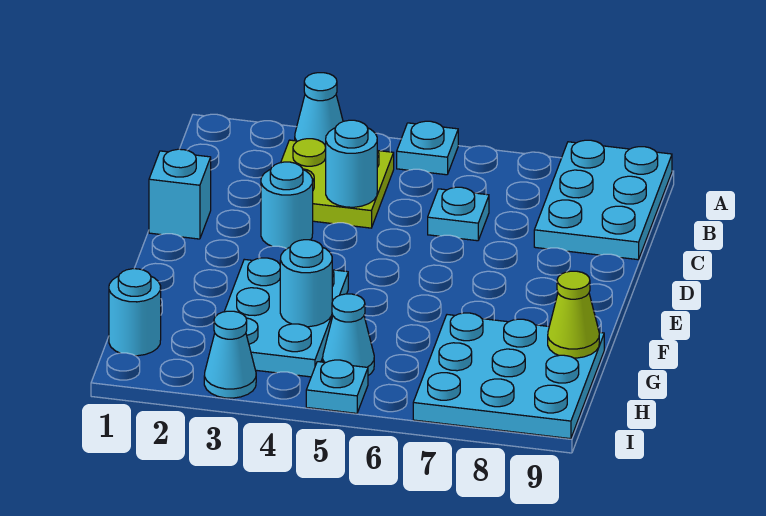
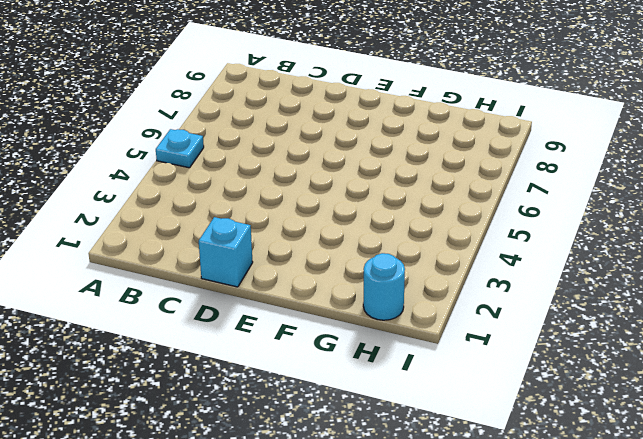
none -> cyan 1x1 cone [295,73,343,144]
none -> cyan 2x3 plate [534,140,672,260]
none -> lime 2x2 plate [281,139,394,228]

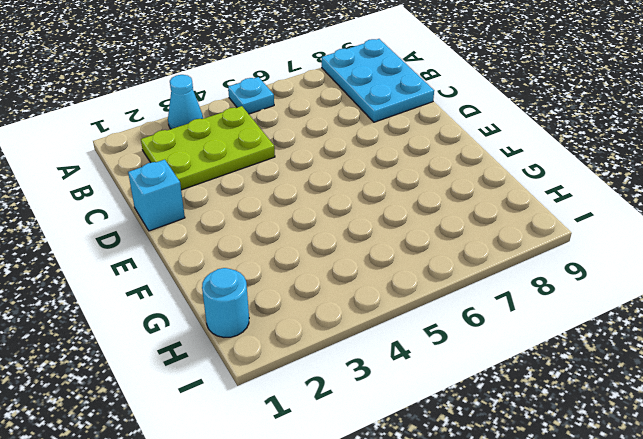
lime 2x3 plate [141,106,275,190] -> lime 2x2 plate [281,139,394,228]
none -> cyan 1x1 plate [428,187,489,241]
none -> cyan 1x1 round brick [261,162,313,249]
none -> cyan 2x3 plate [224,258,348,377]

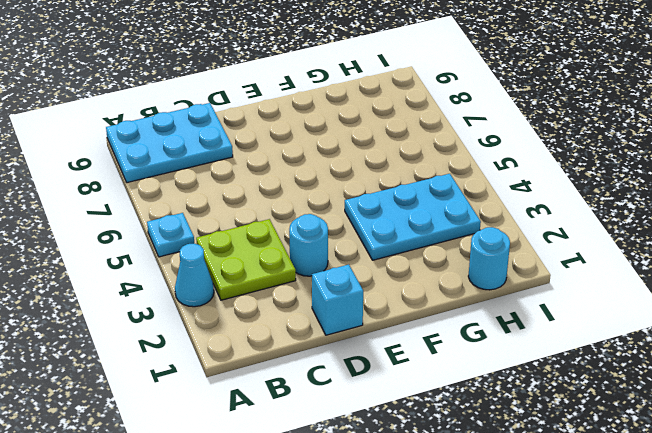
none -> cyan 1x1 plate [428,187,489,241]
none -> cyan 3x3 plate [413,313,604,439]
none -> cyan 1x1 cone [323,294,374,375]

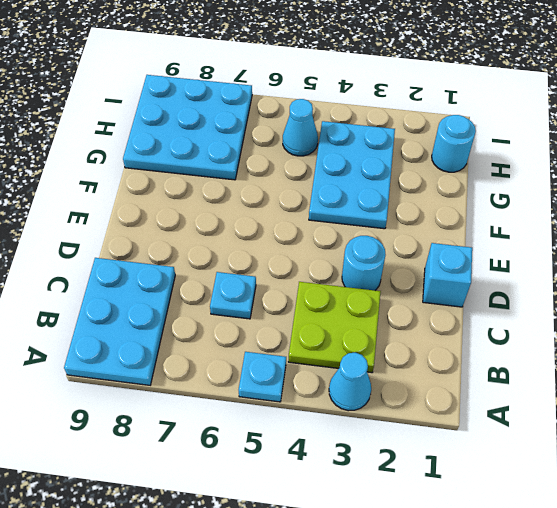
none -> cyan 1x1 cone [204,311,256,398]
none -> cyan 1x1 plate [306,360,368,413]
none -> cyan 1x1 round brick [326,120,377,207]

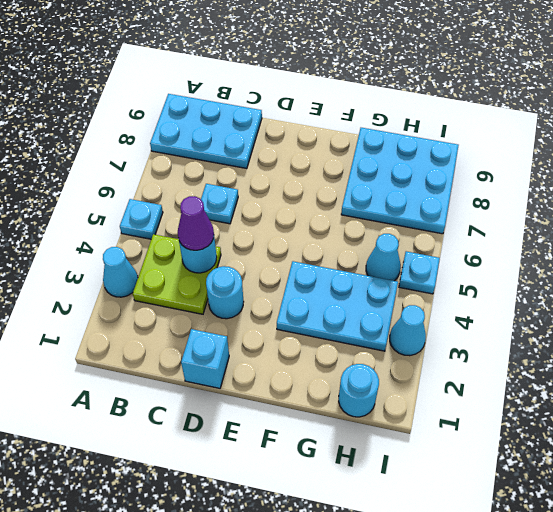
purple 1x1 cone [178,196,214,250] -> none
none -> cyan 1x1 round brick [280,240,332,327]
none -> lime 1x1 cone [548,271,599,358]

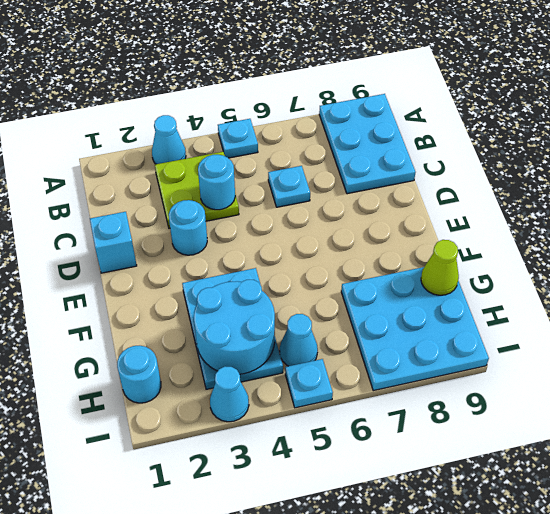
cyan 2x2 round brick [194,280,275,374] -> cyan 1x1 round brick [280,240,332,327]

